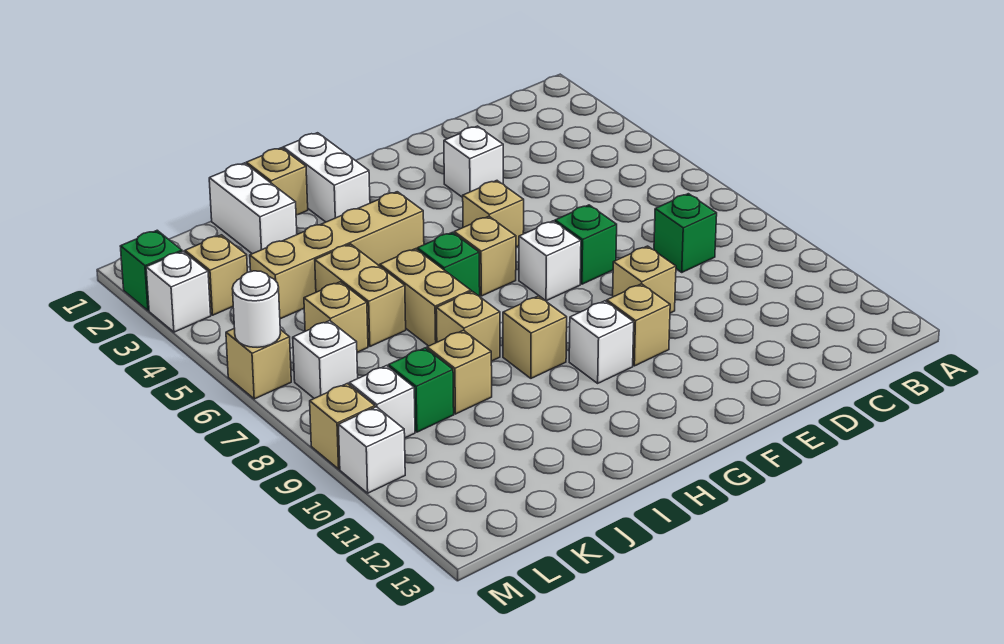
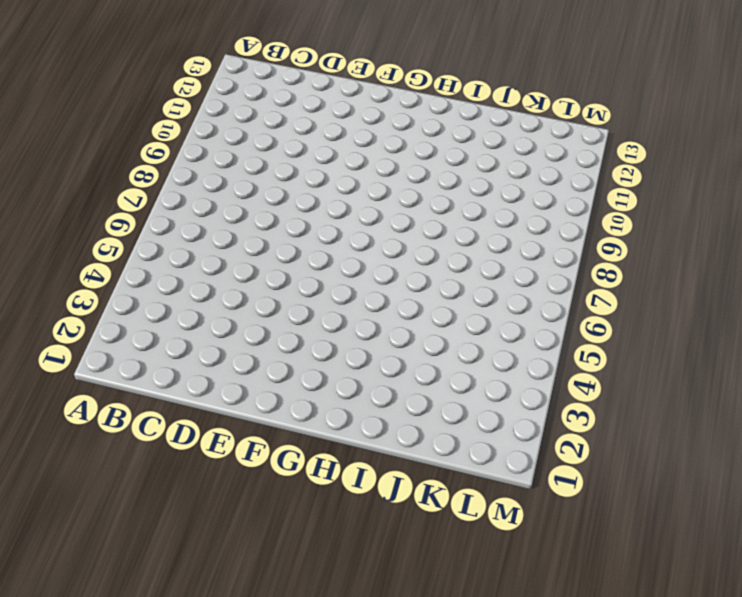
none -> green 1x1 brick [654,194,717,272]
none -> white 1x1 brick [444,126,503,197]
none -> green 1x1 brick [555,205,617,284]
none -> tan 1x1 brick [613,246,676,313]

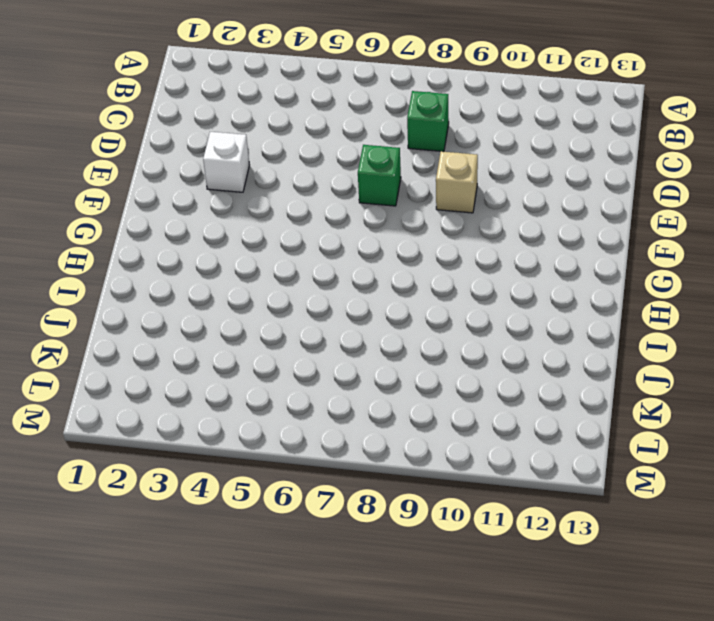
none -> tan 1x1 brick [463,181,524,247]
none -> white 1x1 brick [519,221,581,301]
none -> tan 1x1 brick [607,284,670,366]
none -> tan 1x1 brick [454,216,516,296]

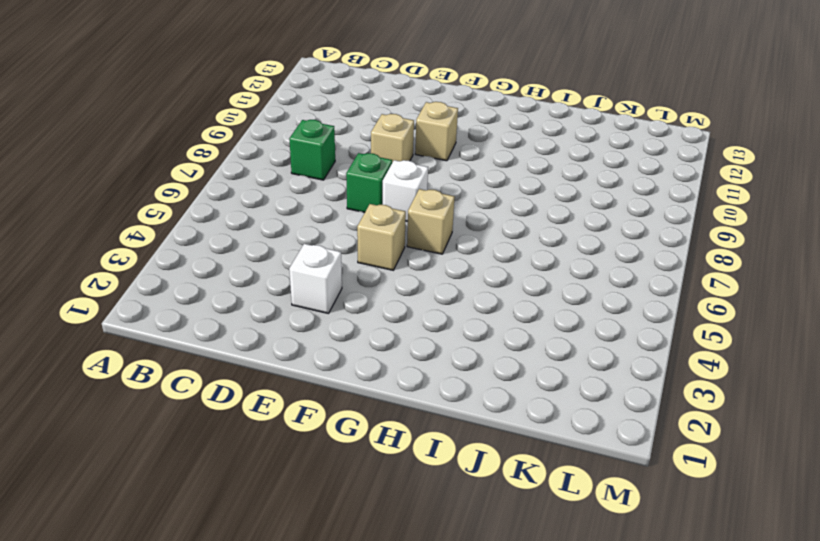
none -> white 1x1 brick [569,301,634,383]
none -> white 1x2 brick [283,133,370,222]
none -> tan 1x4 brick [250,192,424,319]
none -> green 1x1 brick [417,232,480,297]

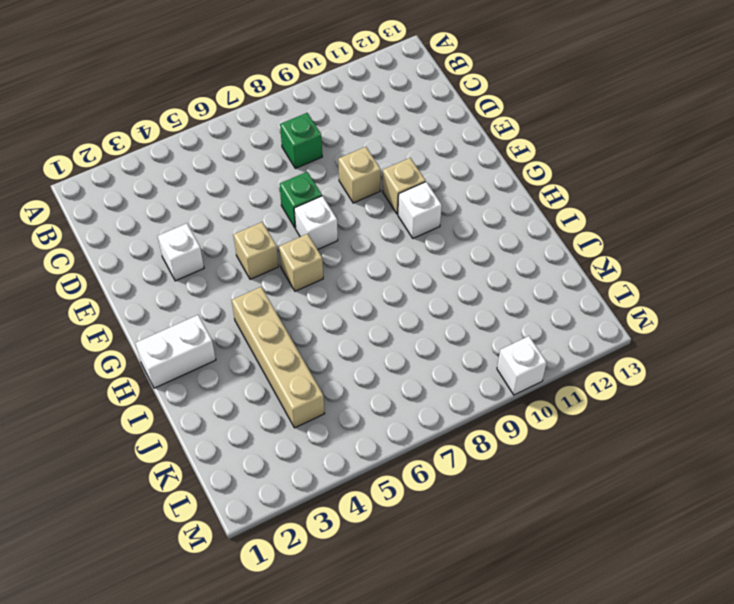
none -> green 1x1 brick [417,232,480,297]
none -> tan 1x1 brick [503,296,567,378]
none -> tan 1x1 brick [246,148,308,215]
none -> tan 1x2 brick [380,249,471,346]

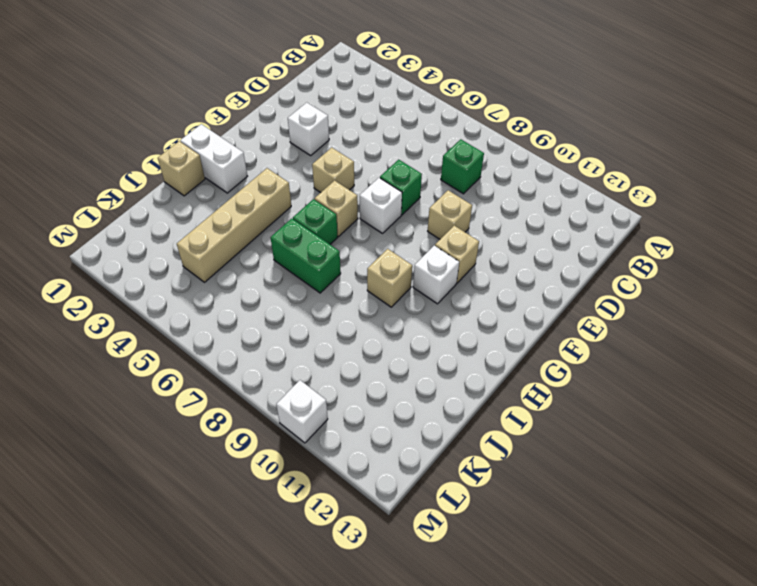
green 1x2 brick [271,219,341,293] -> tan 1x2 brick [380,249,471,346]
none -> tan 1x1 brick [436,291,500,361]
none -> white 1x2 brick [209,163,297,254]
none -> tan 1x2 brick [315,244,406,346]
none -> tan 1x1 brick [427,330,492,414]

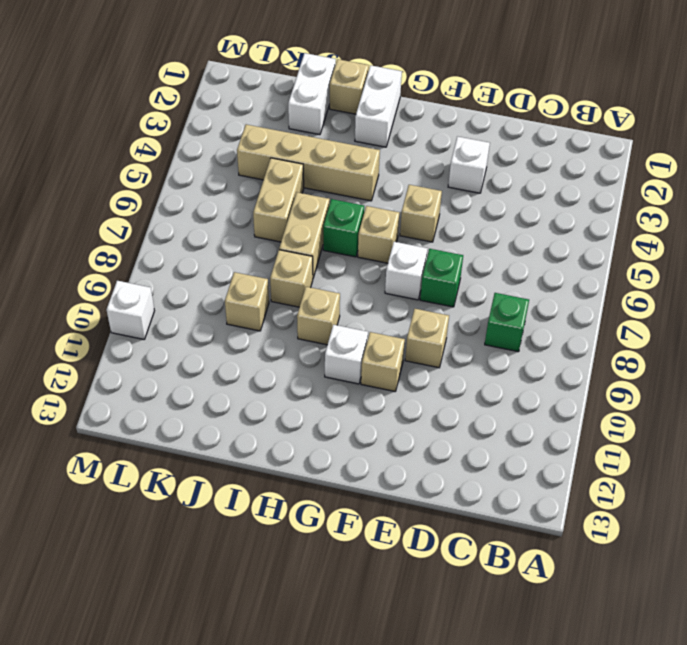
none -> tan 1x1 brick [304,282,368,353]
none -> green 1x1 brick [389,348,454,432]
none -> tan 1x1 brick [185,235,247,315]
none -> white 1x1 brick [293,321,358,398]

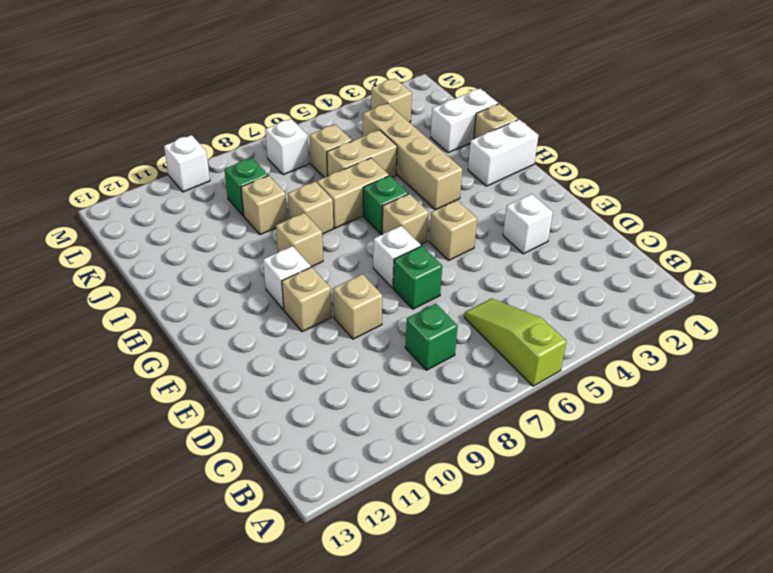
lime 1x3 slope [464,298,567,386] -> none
none -> white 1x1 brick [349,366,415,438]
none -> green 1x1 brick [120,230,182,311]
none -> white 1x1 brick [146,251,211,332]
none -> tan 1x1 brick [226,328,291,399]

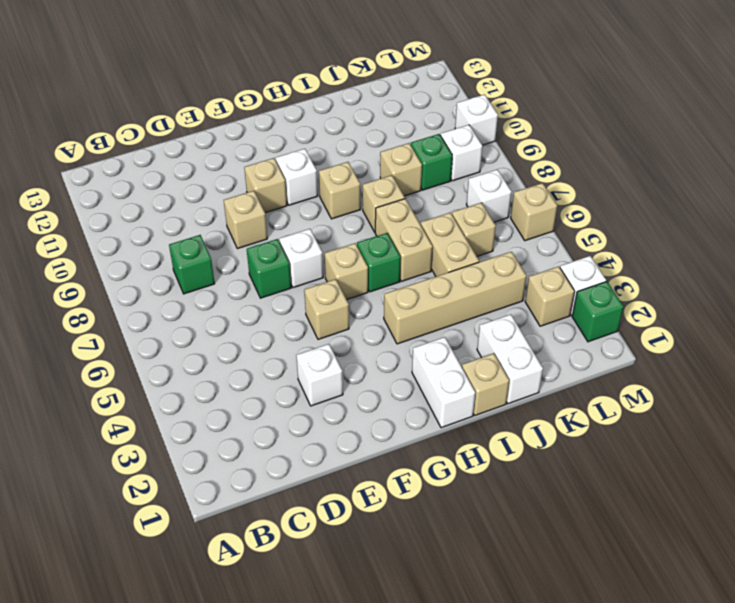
none -> tan 1x1 brick [310,383,375,469]
none -> white 1x1 round brick [232,271,281,347]

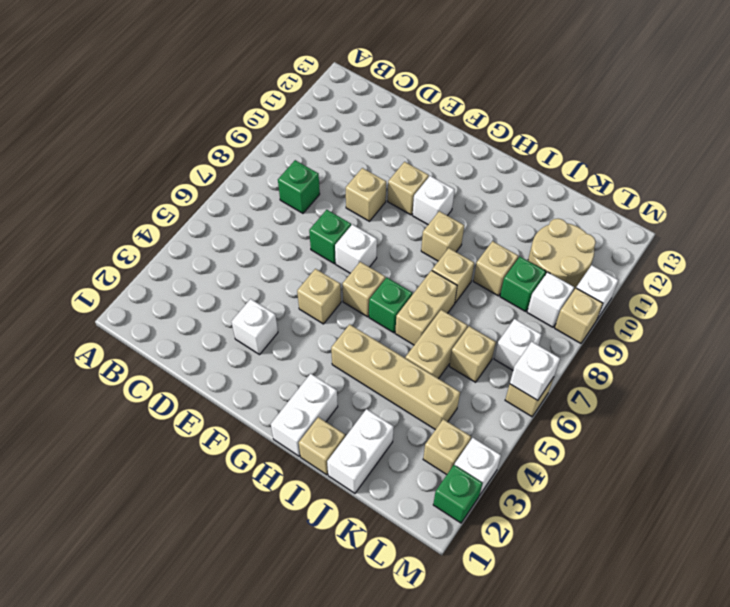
tan 2x2 round brick [528,219,596,291] -> none
white 1x1 brick [510,342,560,400] -> white 1x1 round brick [232,271,281,347]

